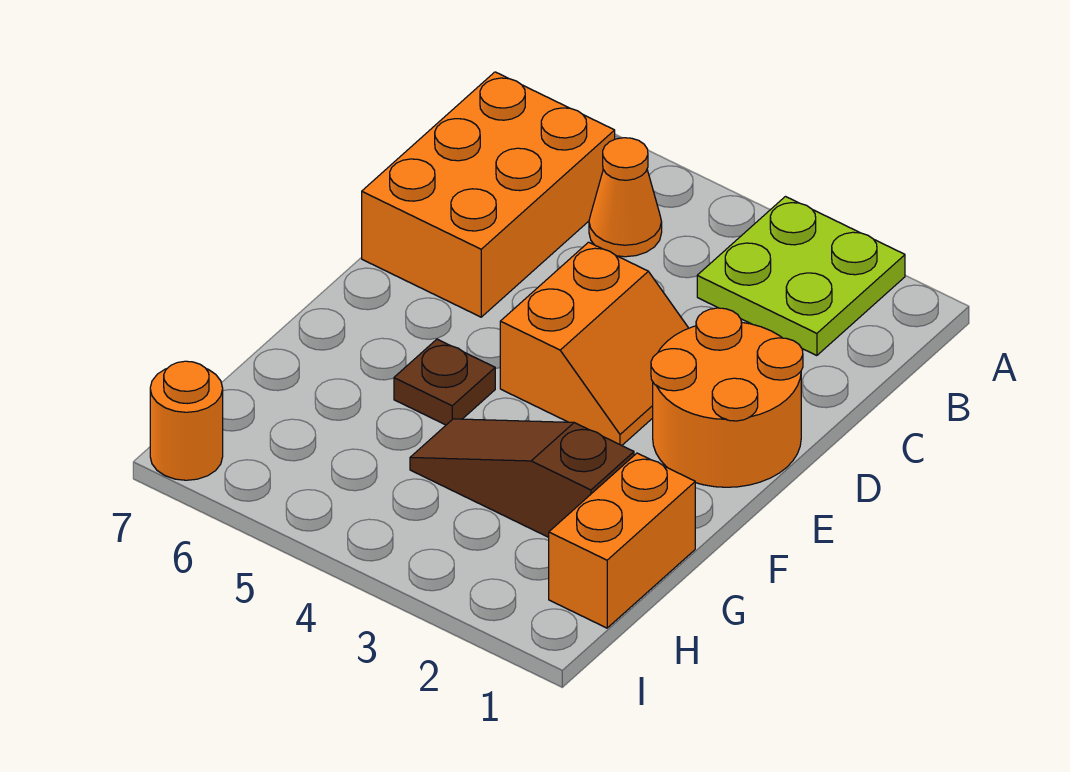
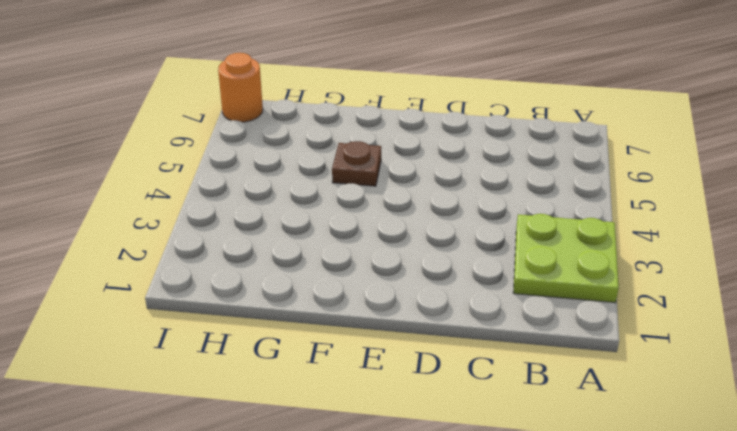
none -> orange 1x1 cone [589,138,662,257]
none -> orange 2x3 brick [362,72,615,317]

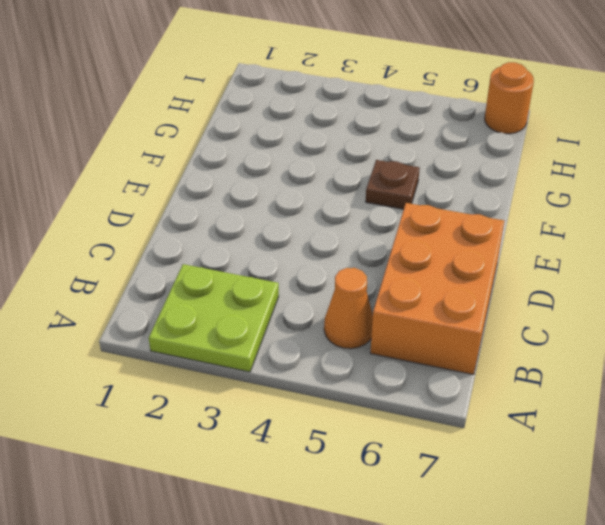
none -> orange 2x2 round brick [651,308,803,487]
none -> orange 2x2 slope [500,242,689,445]

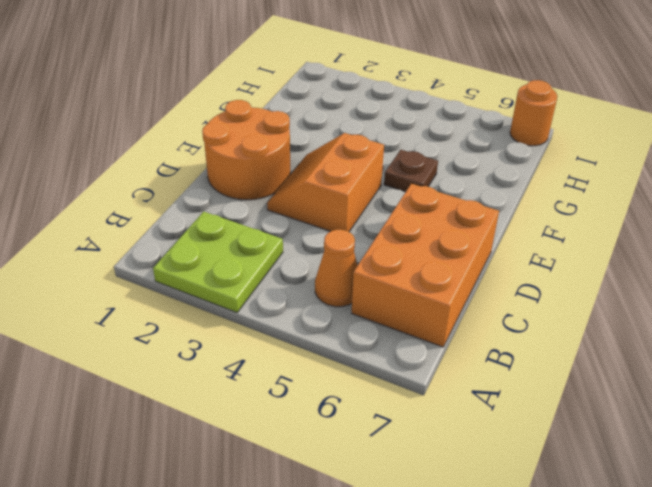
none -> orange 1x2 brick [549,453,695,628]
none -> brown 1x3 slope [410,419,634,537]

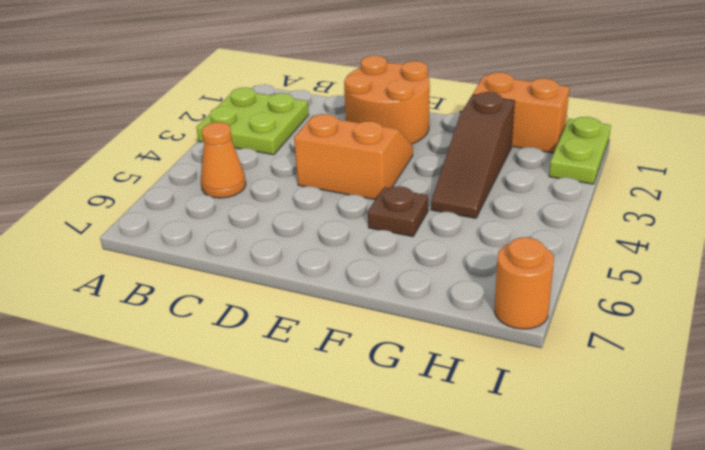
lime 1x2 plate [549,117,611,184] -> none
none -> orange 2x3 brick [362,72,615,317]

